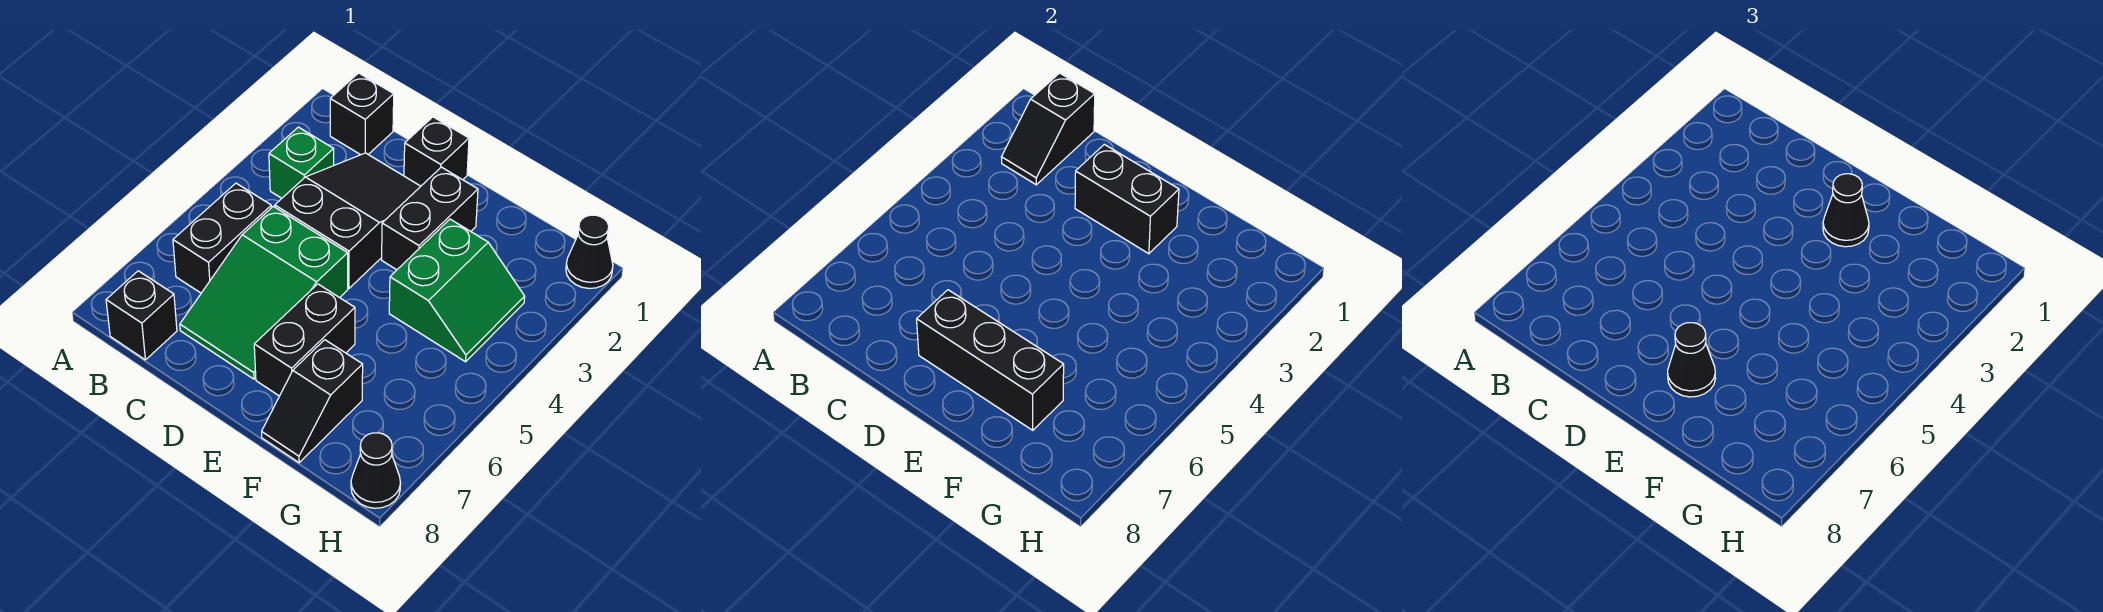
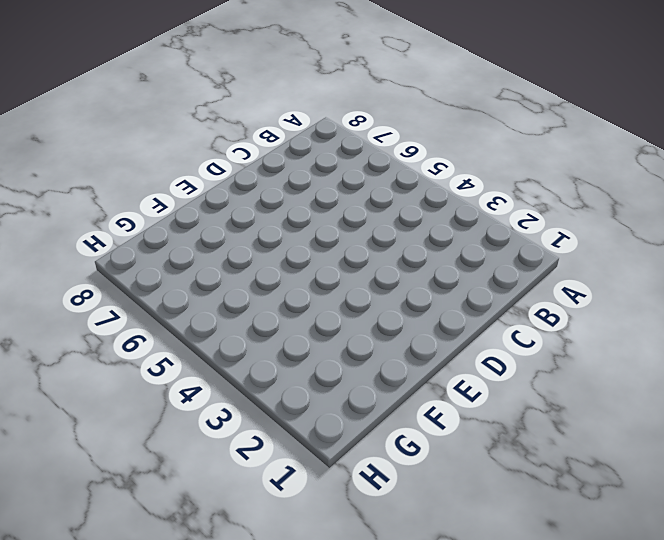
none -> black 1x1 brick [330,73,394,155]
none -> green 1x1 brick [269,127,334,198]
none -> black 1x2 brick [173,183,272,293]

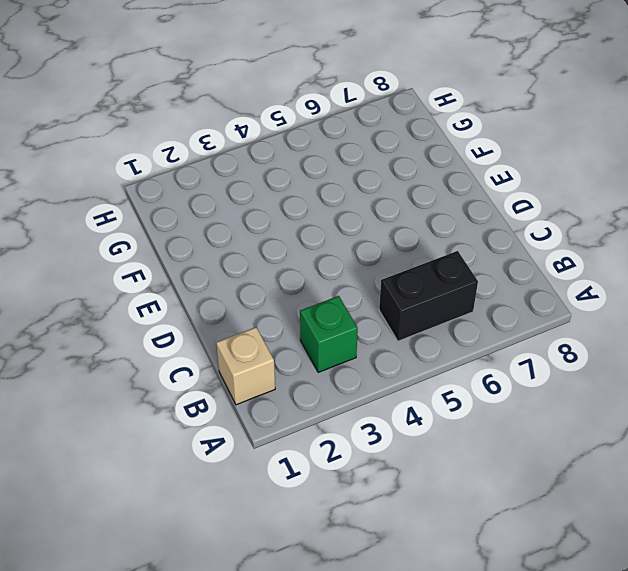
tan 1x1 brick [216,327,275,405] -> black 1x1 brick [330,73,394,155]
none -> black 1x1 brick [106,271,177,360]
none -> black 2x3 slope [275,153,421,288]
none -> green 2x3 slope [180,206,348,379]

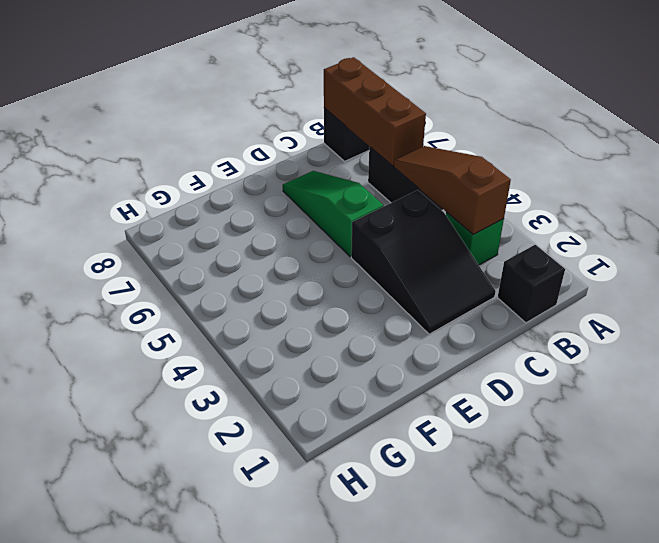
brown 1x3 slope [394,146,511,235] -> none
brown 1x3 brick [324,57,426,166] -> none
green 1x3 slope [283,171,383,257] -> green 2x3 slope [180,206,348,379]
none -> black 1x1 brick [404,117,469,186]
none -> black 1x2 brick [382,167,478,270]
none -> black 1x2 brick [254,284,355,396]

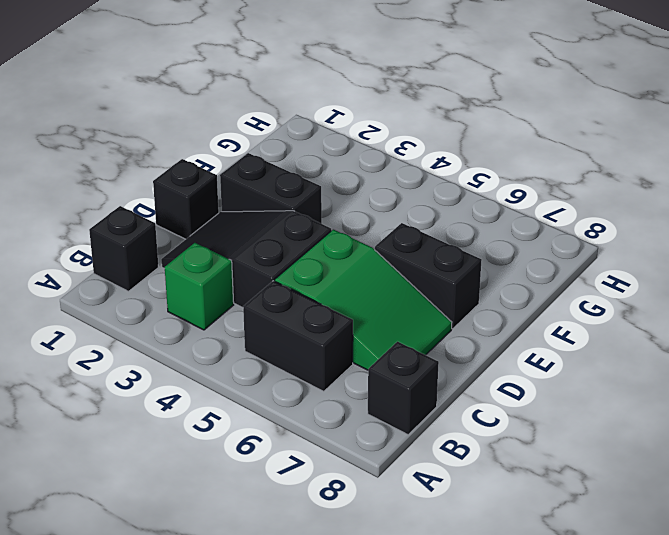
none -> green 2x2 slope [389,219,525,362]
none -> black 1x2 slope [262,340,363,463]
none -> black 1x1 cone [566,215,613,288]

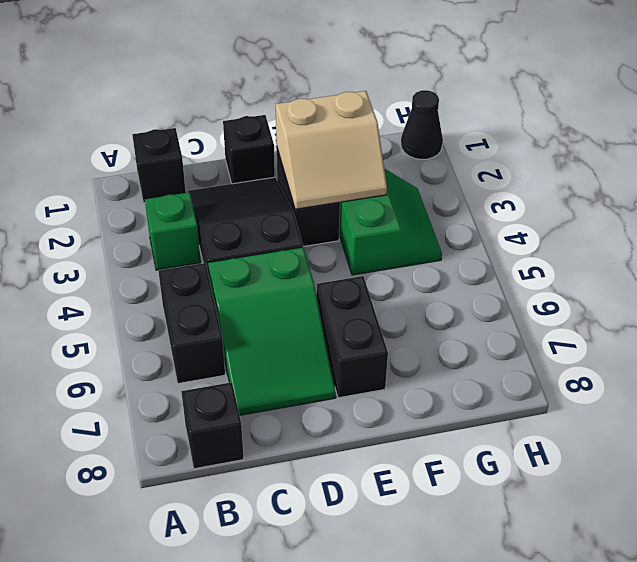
tan 2x2 slope [276,91,387,209] -> black 1x2 brick [1075,144,1179,254]
none -> black 1x2 slope [262,340,363,463]
none -> black 1x1 cone [351,433,401,508]
none -> black 1x2 slope [1001,73,1095,185]

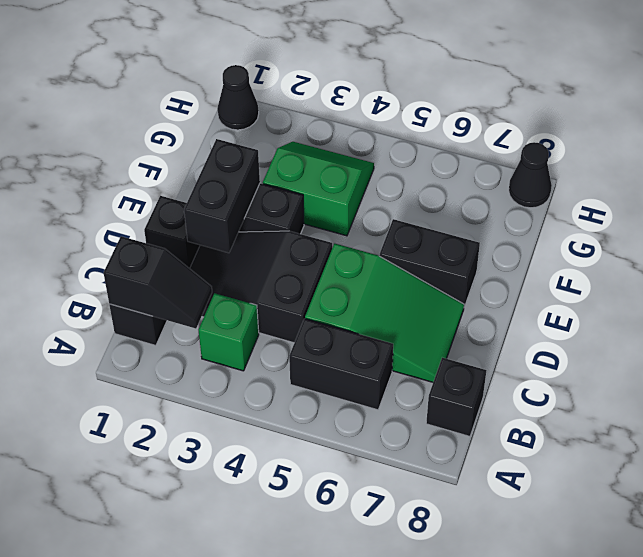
none -> black 1x2 slope [262,340,363,463]
none -> black 1x3 brick [917,290,1064,430]
none -> black 1x1 cone [1823,174,1869,247]

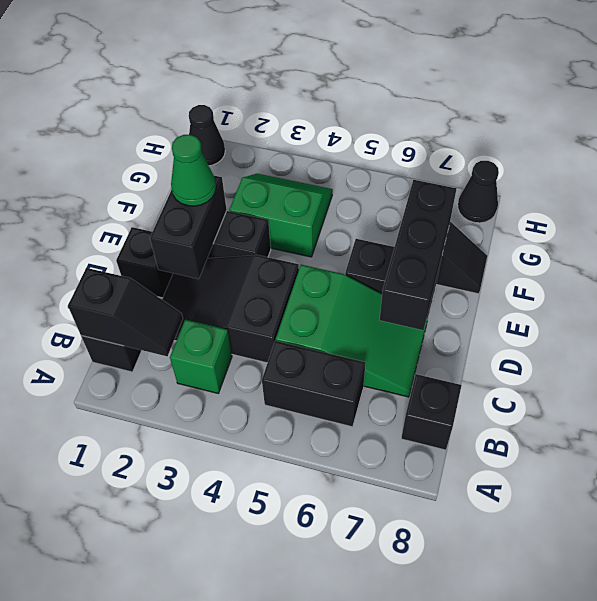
green 1x1 cone [171,135,216,206] -> black 1x1 cone [1823,174,1869,247]
none -> black 1x1 cone [1668,323,1715,397]

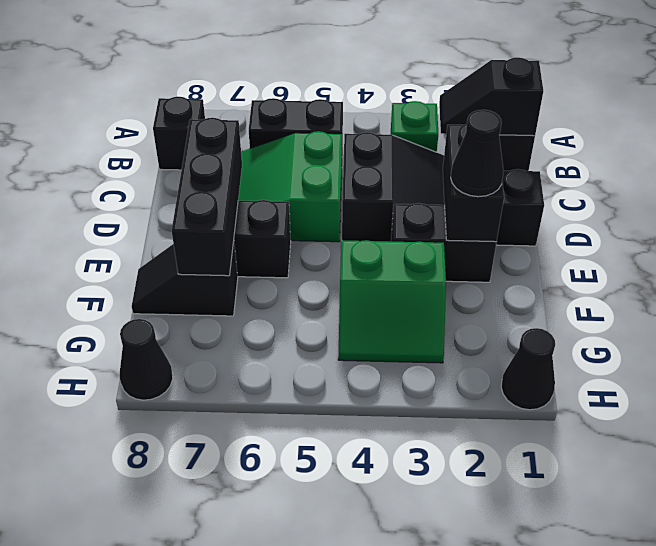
none -> black 1x1 cone [1668,323,1715,397]

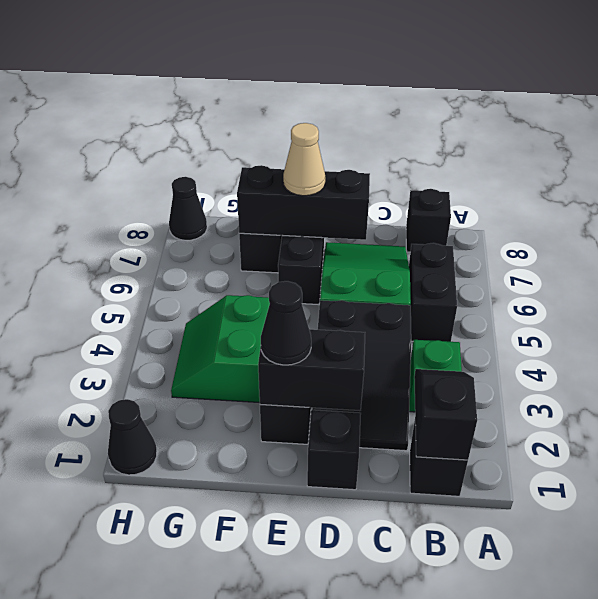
tan 1x1 cone [283,123,325,196] -> black 1x1 cone [1668,323,1715,397]

